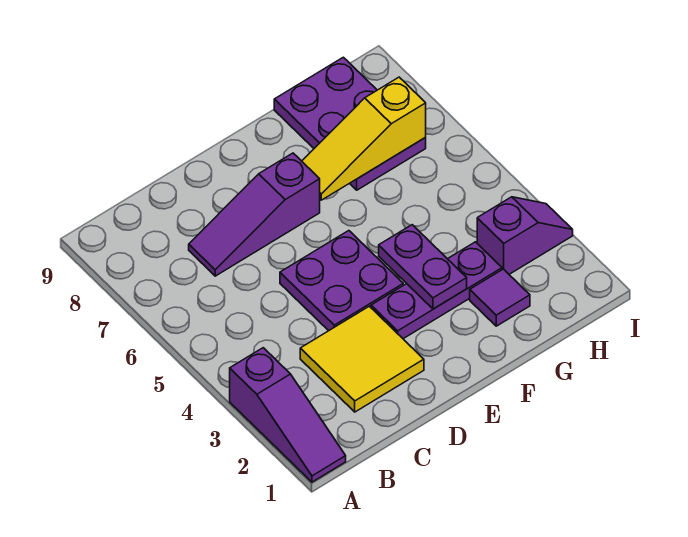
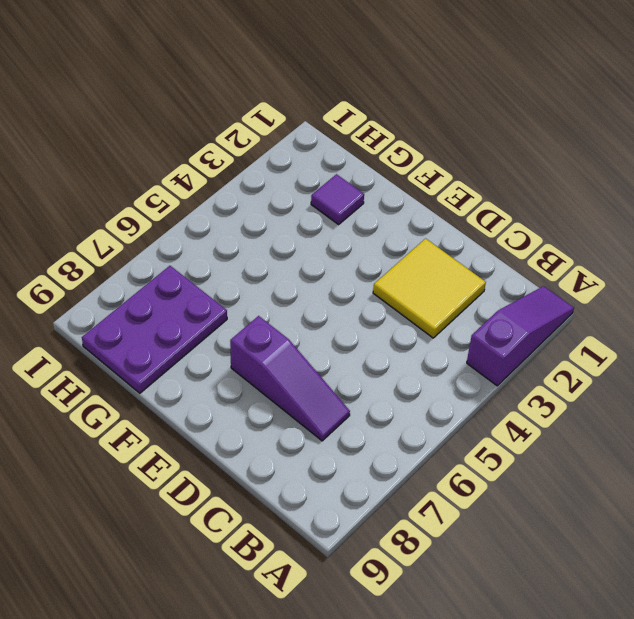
none -> purple 2x2 plate [280,231,403,331]
none -> purple 1x3 plate [371,242,502,339]

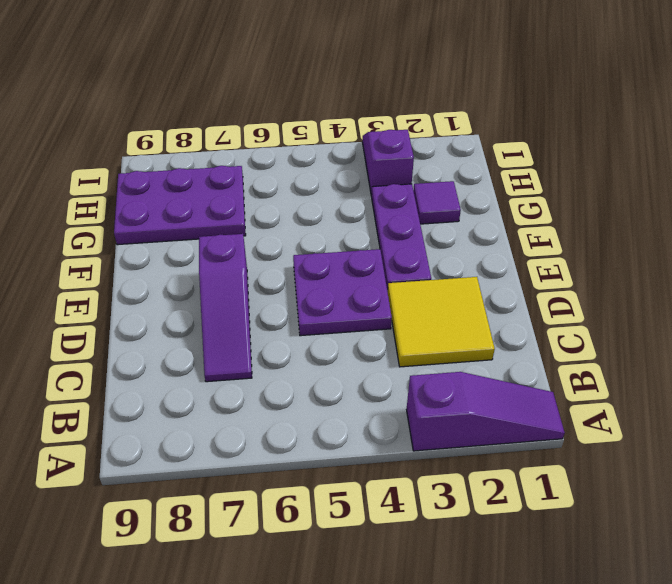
none -> purple 1x2 plate [379,225,467,309]
none -> yellow 1x3 slope [302,77,426,200]

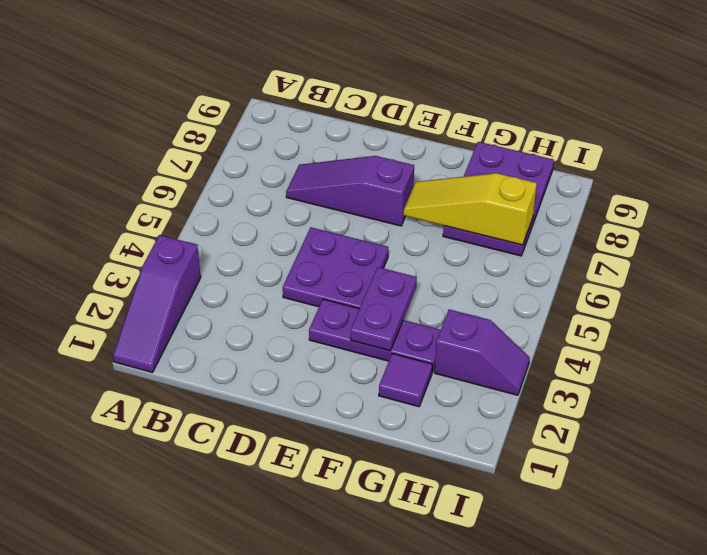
none -> yellow 2x2 tile [300,306,424,412]

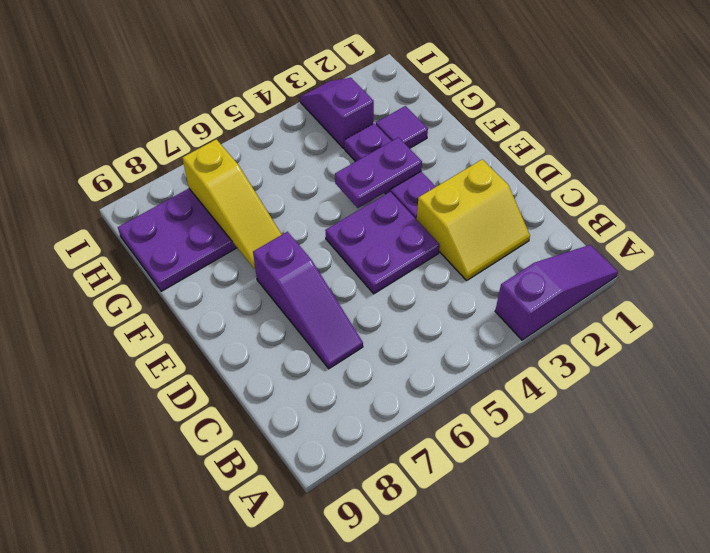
yellow 2x2 slope [417,159,530,280] -> yellow 2x2 tile [300,306,424,412]

